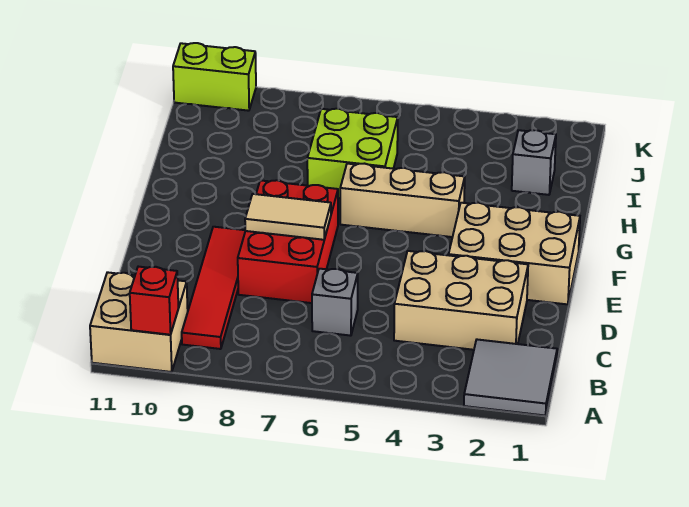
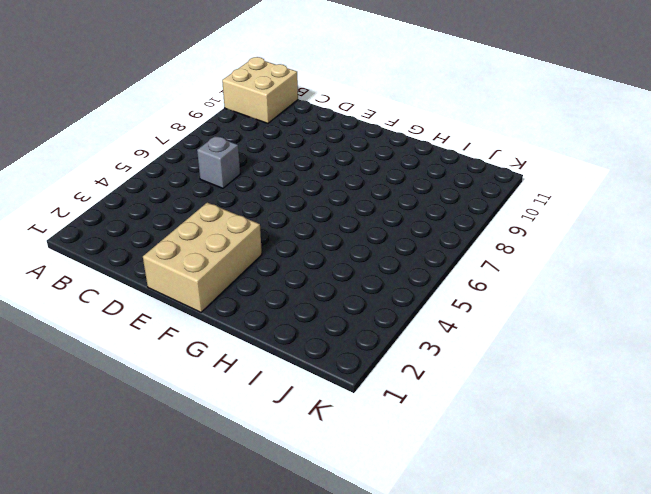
none -> grey 2x2 tile [464,340,557,415]
none -> red 1x4 tile [182,227,245,349]
none -> tan 2x3 brick [394,251,528,350]

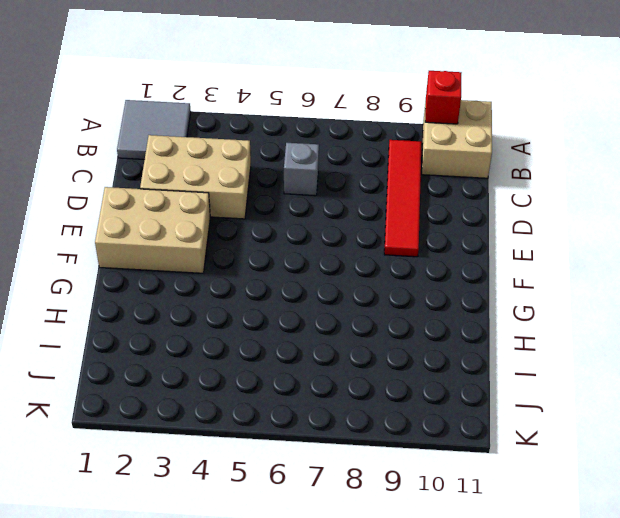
none -> red 2x3 brick [238,180,338,303]
none -> tan 1x3 brick [340,164,465,237]
none -> lime 2x2 brick [307,109,398,198]

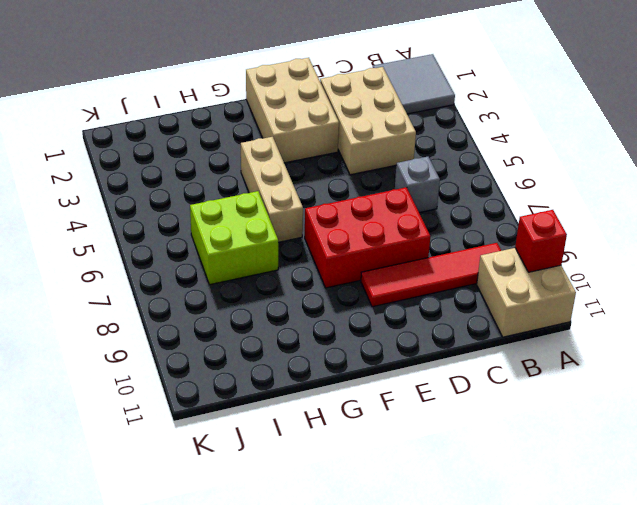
none -> grey 1x1 brick [512,130,556,195]
none -> lime 1x2 brick [173,43,256,111]
none -> tan 1x2 tile [245,194,331,240]

